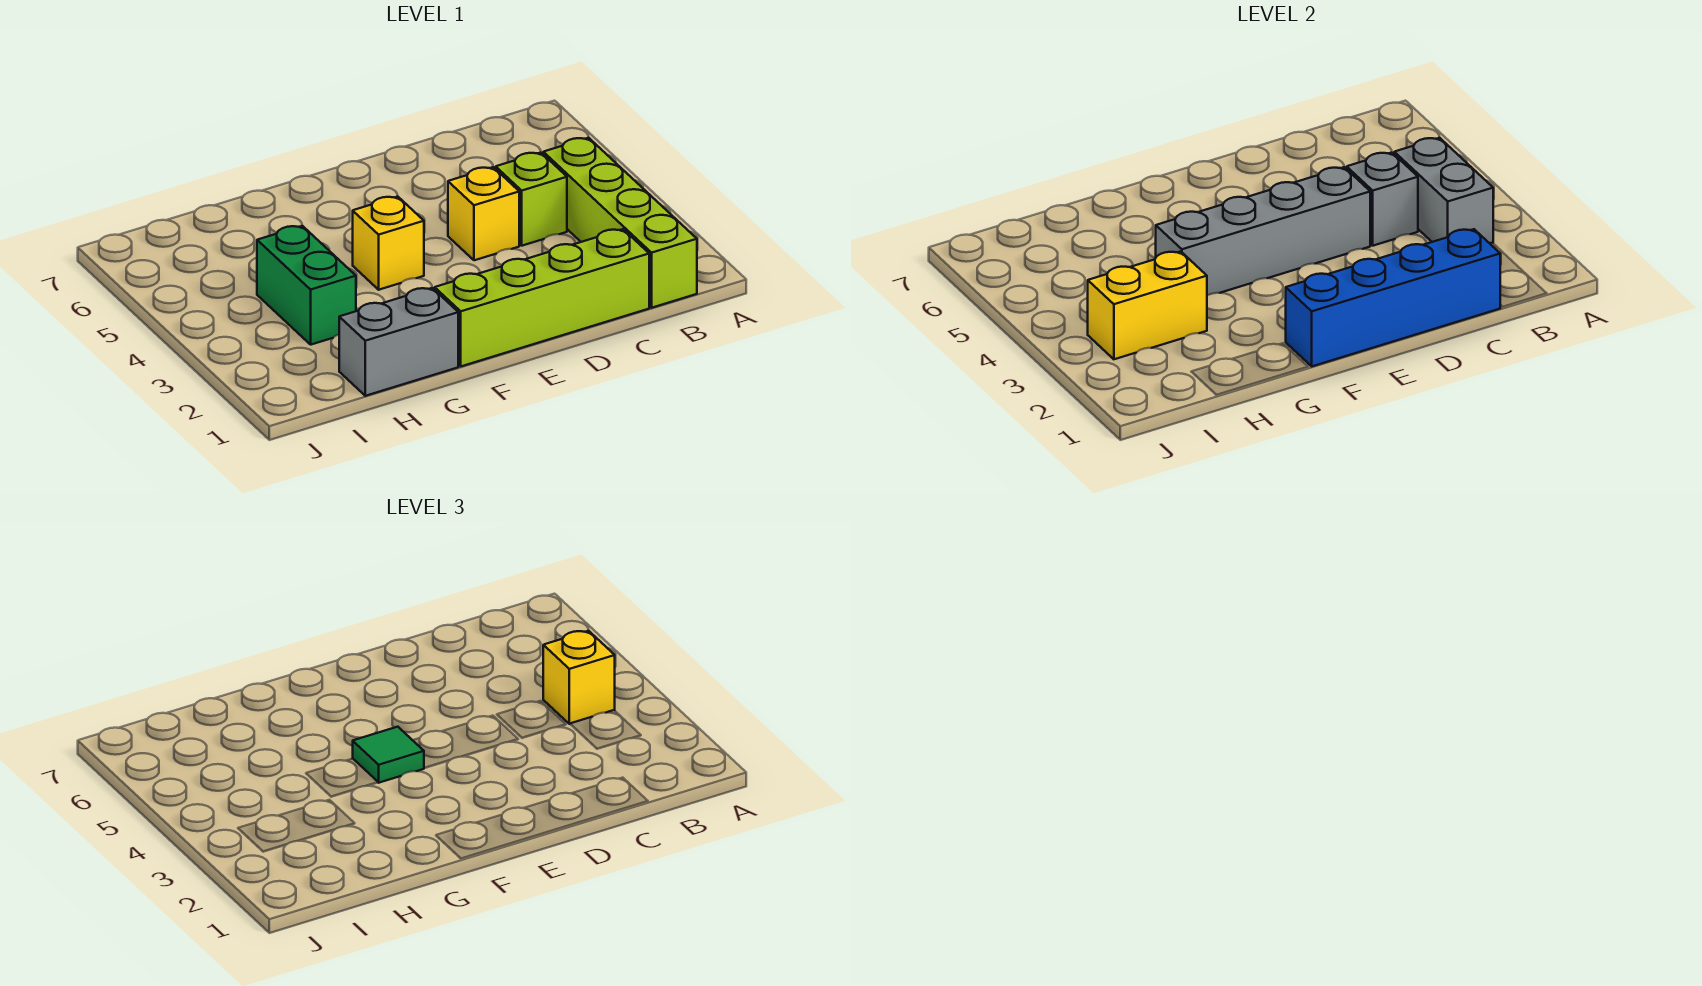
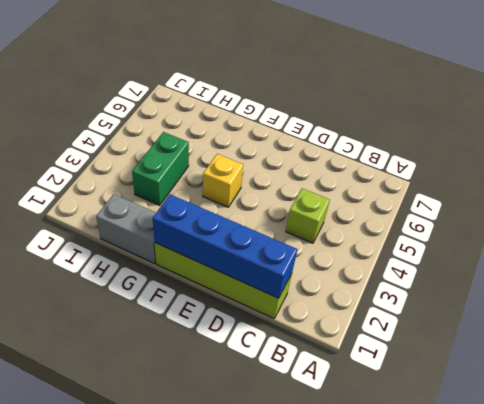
none -> lime 1x4 brick [543,138,697,308]
none -> yellow 1x1 brick [448,167,519,260]
none -> grey 1x2 brick [1394,138,1493,243]

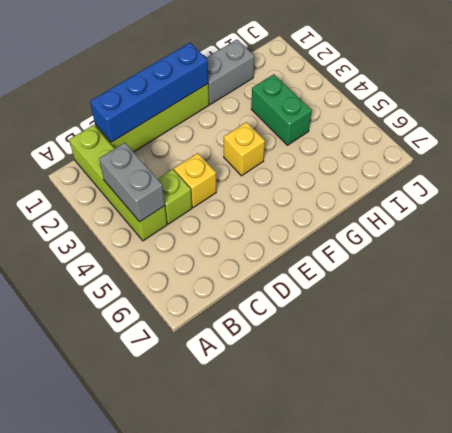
none -> grey 1x1 brick [1347,153,1418,246]
none -> grey 1x4 brick [1156,167,1370,295]
none -> yellow 1x2 brick [1088,251,1207,359]

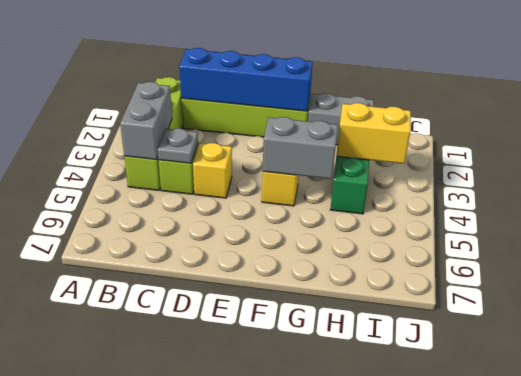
grey 1x1 plate [158,128,198,163] -> grey 1x1 brick [1347,153,1418,246]
grey 1x2 brick [263,117,338,179] -> grey 1x4 brick [1156,167,1370,295]
none -> yellow 1x1 brick [543,631,615,724]
none -> green 1x1 tile [353,727,424,783]

